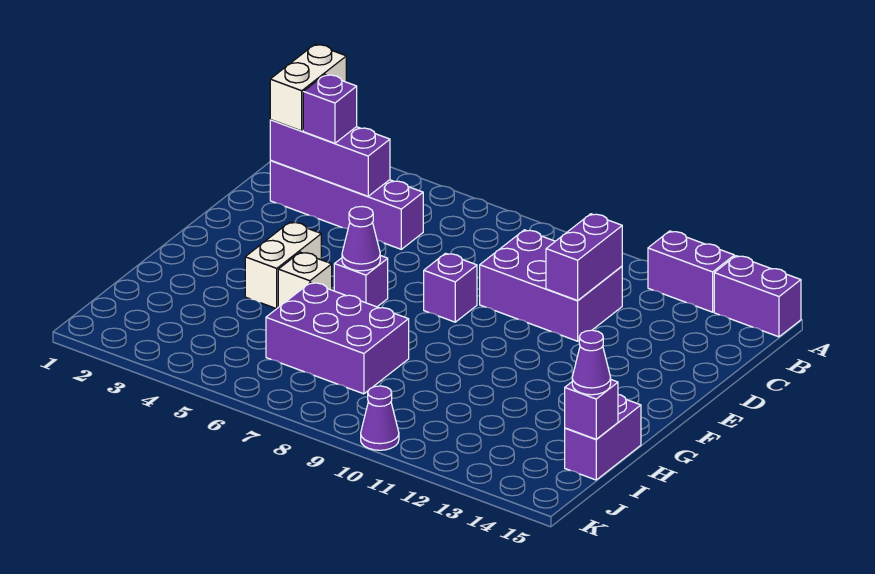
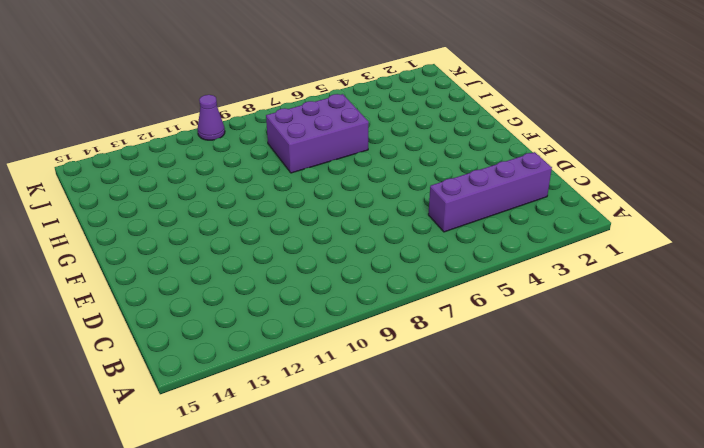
none -> purple 1x2 brick [648,231,734,312]
none -> purple 1x2 brick [714,256,801,337]
none -> purple 2x3 brick [480,230,622,341]

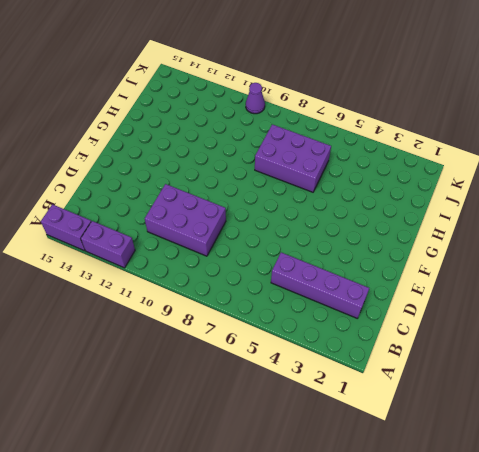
none -> purple 1x1 brick [424,253,477,322]
none -> white 1x2 brick [245,222,321,309]
none -> purple 1x1 brick [334,256,388,307]

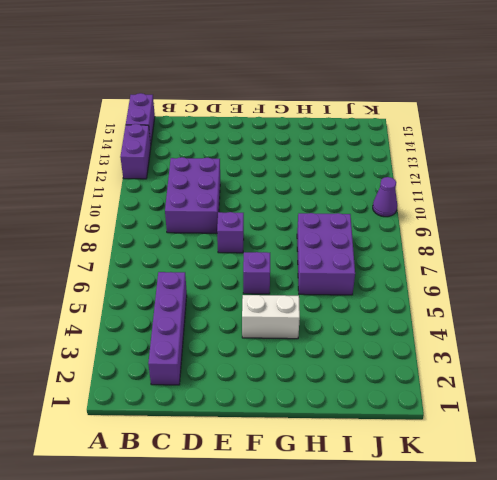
none -> white 1x1 brick [278,252,332,307]
none -> purple 1x2 brick [565,395,641,480]
none -> purple 1x3 brick [270,120,390,196]

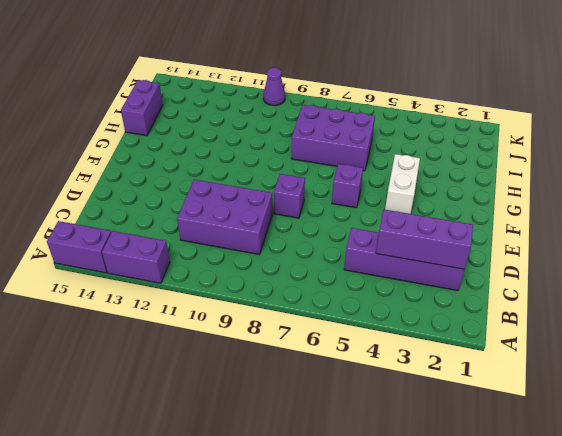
none -> white 1x1 brick [278,252,332,307]
none -> purple 1x2 brick [546,214,622,300]
none -> purple 1x1 cone [342,207,380,271]

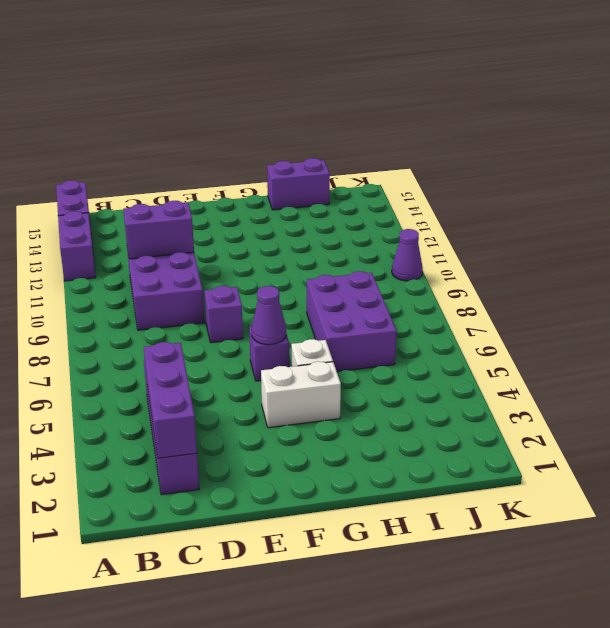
none -> purple 1x1 brick [565,380,618,439]
none -> white 1x2 brick [270,44,346,131]
none -> purple 1x1 brick [303,74,357,143]

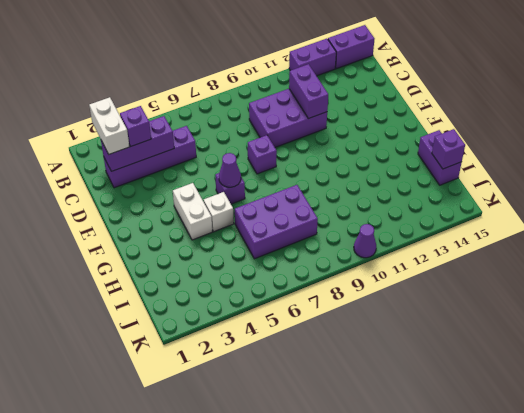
none -> purple 1x1 cone [572,330,611,395]

